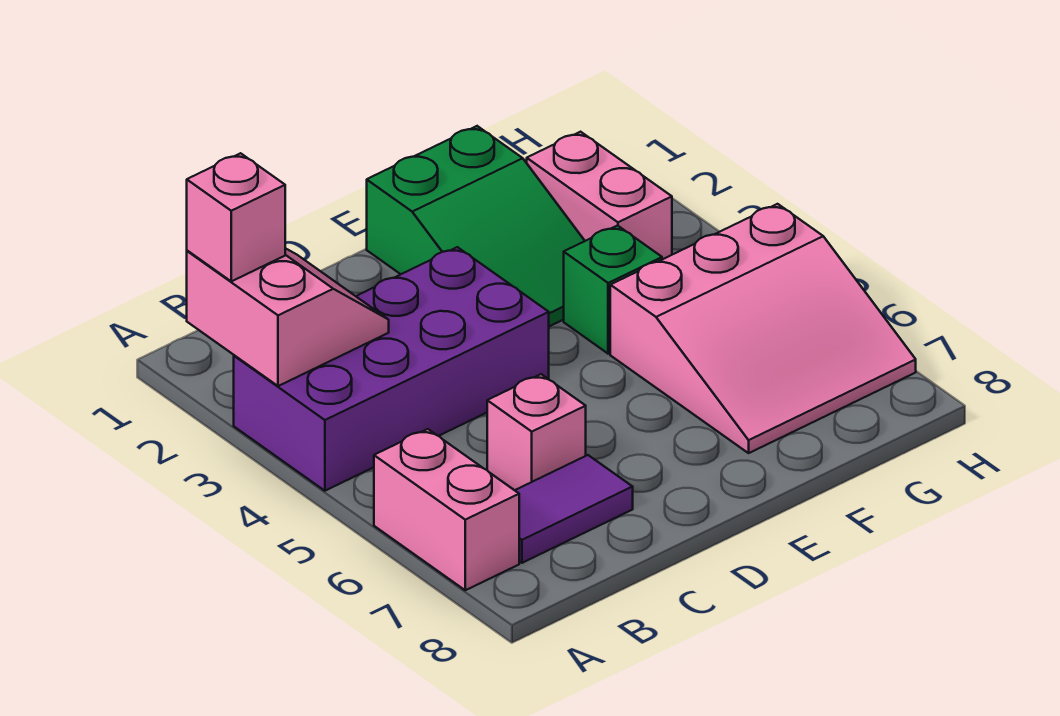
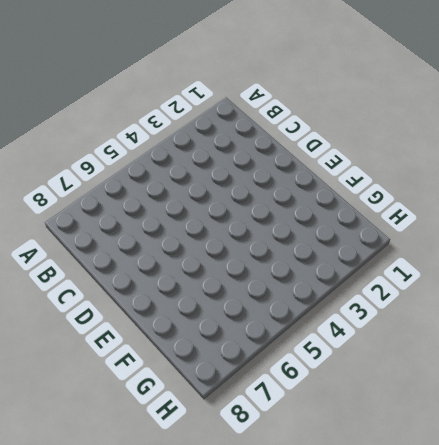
none -> purple 2x4 brick [234,247,549,491]
none -> pink 1x2 brick [374,429,519,590]

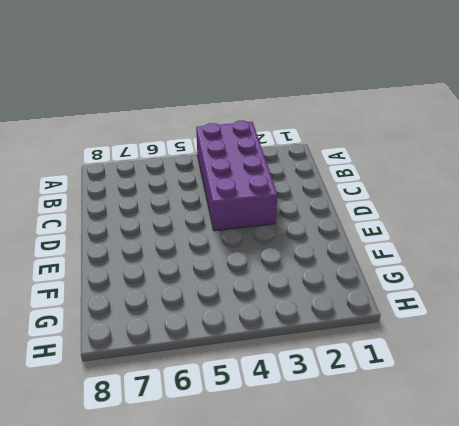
none -> pink 1x2 brick [374,429,519,590]
none -> purple 1x2 tile [515,455,633,563]

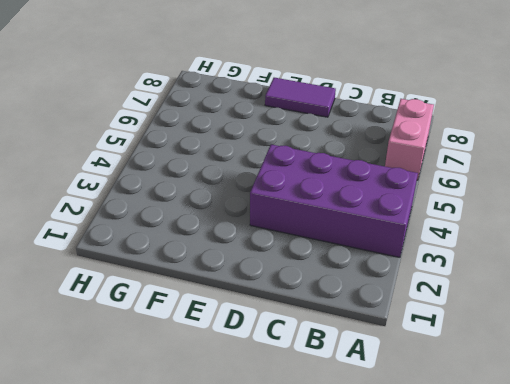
purple 1x2 tile [265,78,336,117] -> purple 1x2 tile moved to [515,455,633,563]
none -> pink 1x1 brick [487,374,586,490]
none -> green 2x3 slope [367,126,585,326]

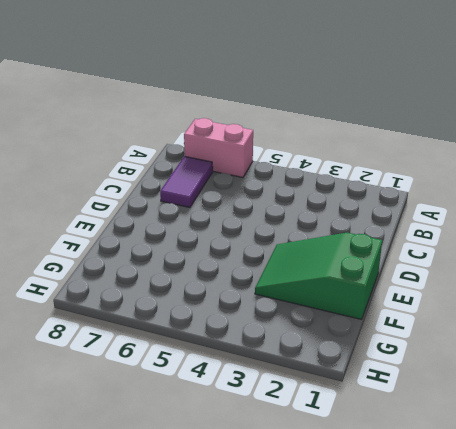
none -> purple 2x4 brick [234,247,549,491]
none -> pink 1x1 brick [487,374,586,490]

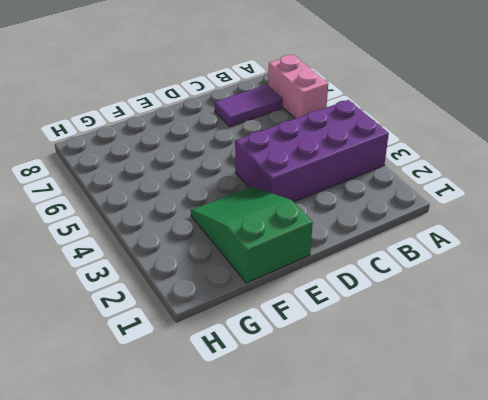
none -> pink 1x1 brick [487,374,586,490]
none -> green 1x1 brick [564,226,662,354]

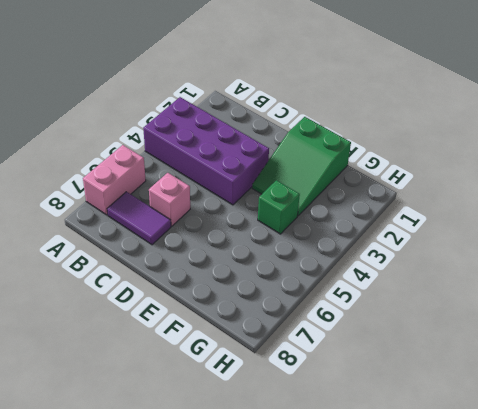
none -> pink 3x3 slope [610,204,916,453]
none -> pink 1x2 brick [527,132,672,259]

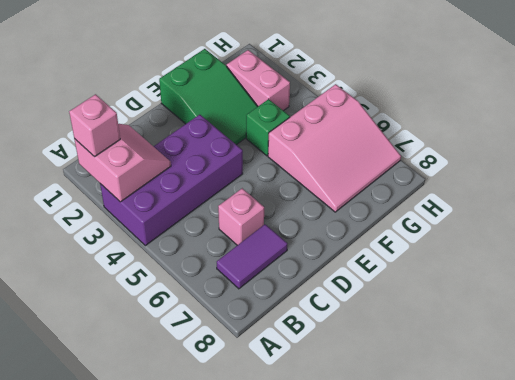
none -> pink 1x2 brick [374,429,519,590]

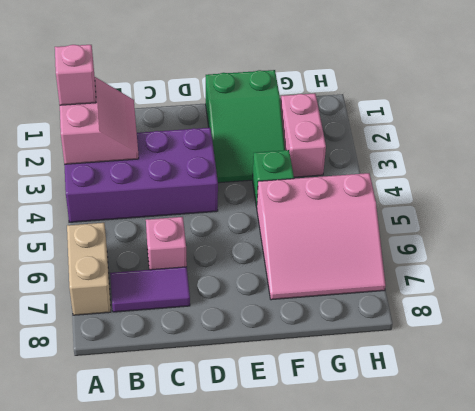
tan 1x2 brick [67,223,111,315] -> pink 1x2 brick [374,429,519,590]

